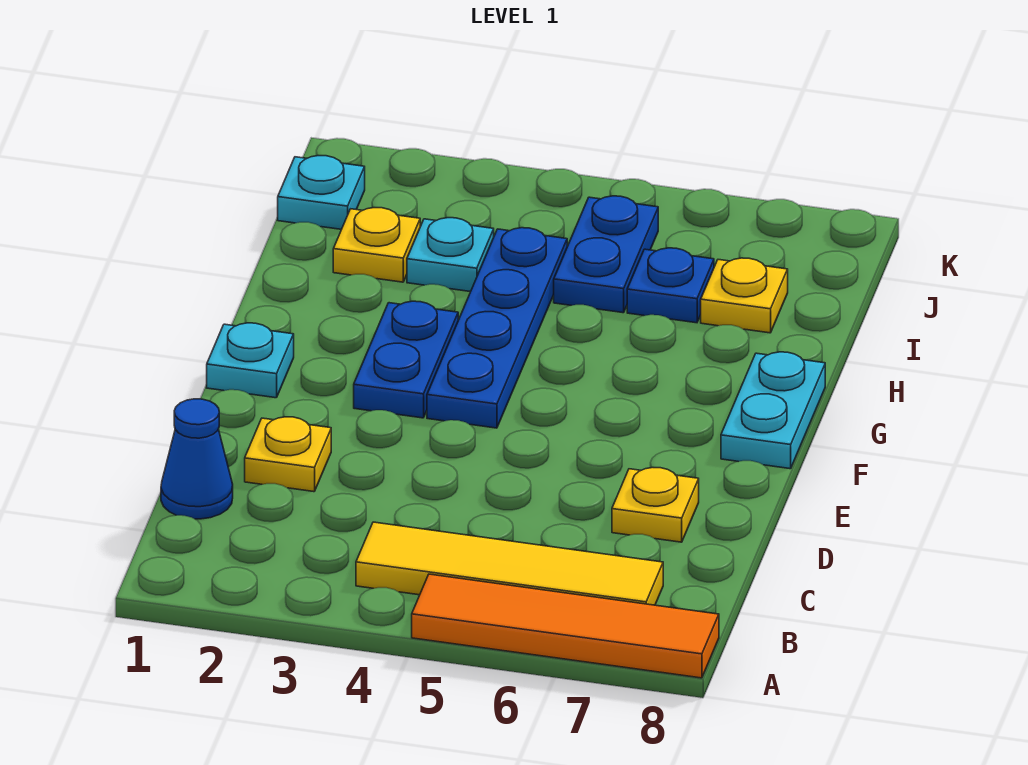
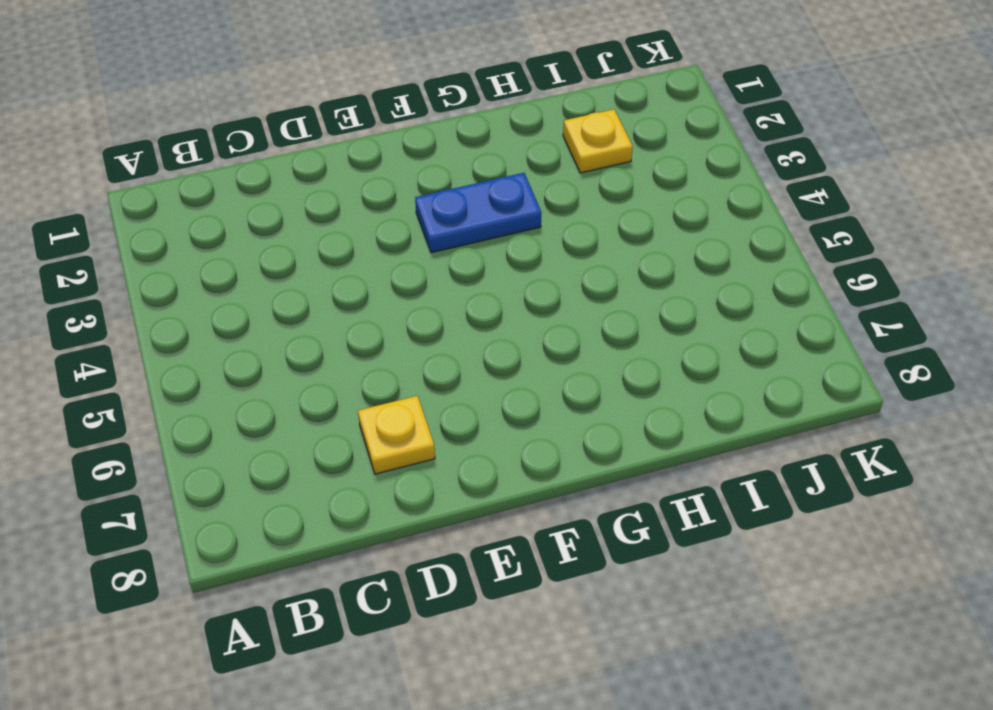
none -> orange 1x4 tile [412,574,719,678]
none -> yellow 1x4 tile [356,522,663,605]
none -> blue 1x1 cone [161,399,233,519]

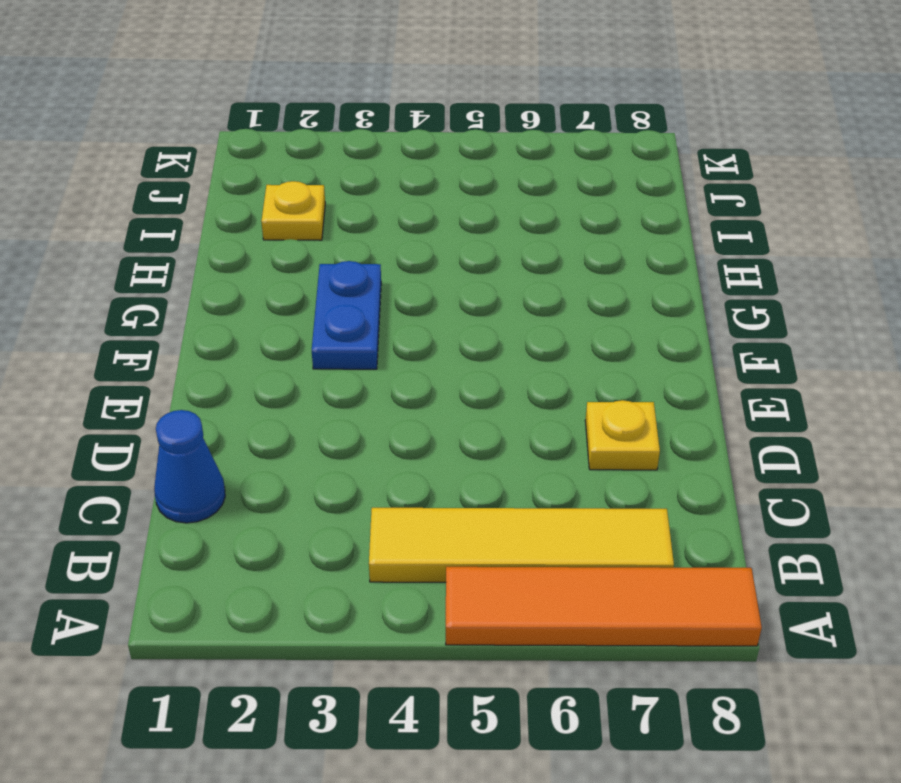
none -> yellow 1x1 plate [245,417,331,492]
none -> cyan 1x1 plate [207,323,294,398]
none -> blue 1x4 plate [427,228,567,428]

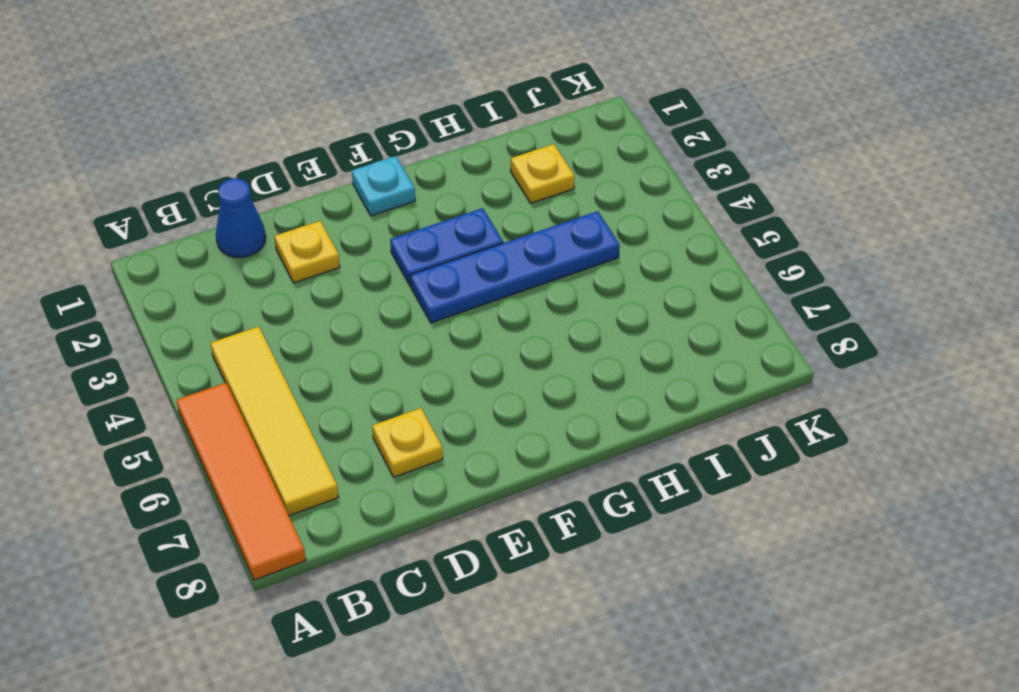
none -> cyan 1x2 plate [721,352,825,469]
none -> cyan 1x1 plate [407,218,494,292]
none -> blue 1x2 plate [554,196,658,313]

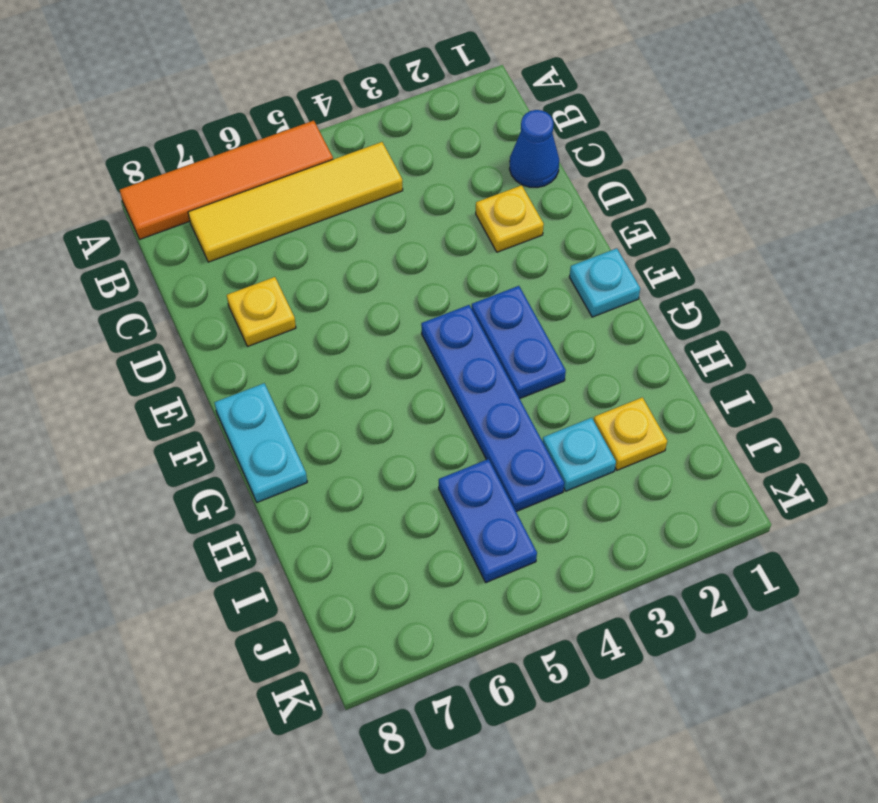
none -> blue 1x1 plate [627,248,714,323]
none -> yellow 1x1 plate [701,258,788,333]
none -> cyan 1x1 plate [278,156,365,229]

